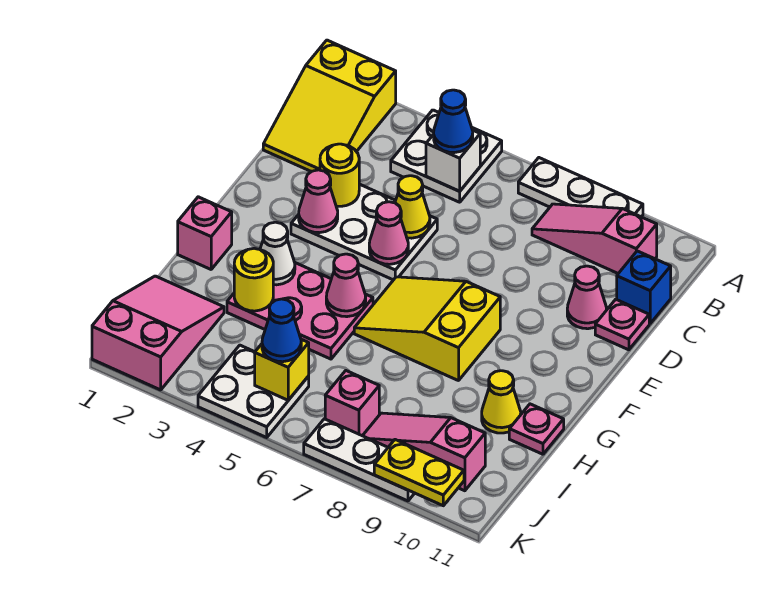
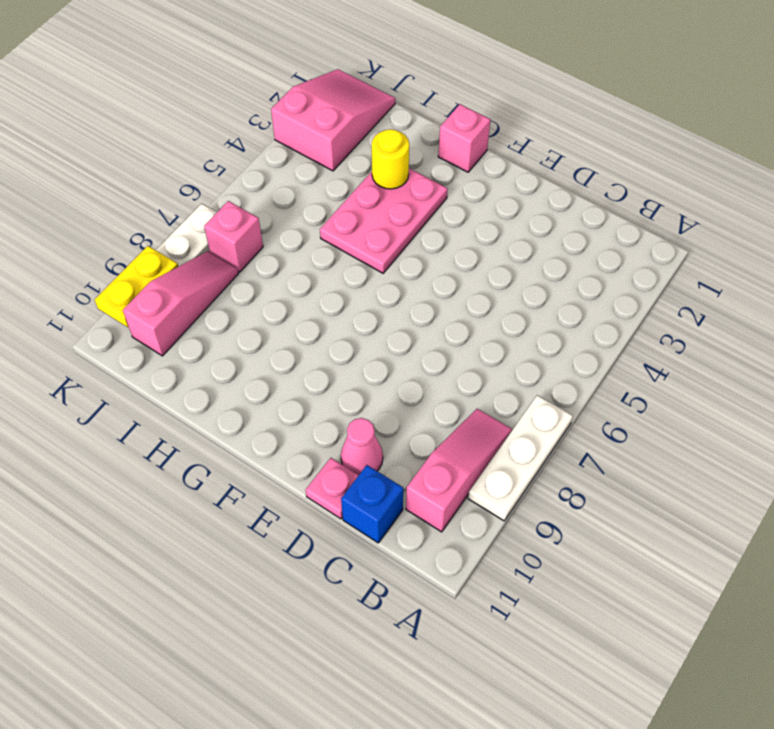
pink 2x3 slope [271,69,395,171] -> pink 2x3 slope turned to [92,276,224,390]
none -> yellow 2x3 slope [263,40,396,172]
none -> white 2x2 plate [391,110,502,202]
none -> white 2x3 plate [291,184,437,280]
none -> yellow 2x3 slope [354,277,500,381]

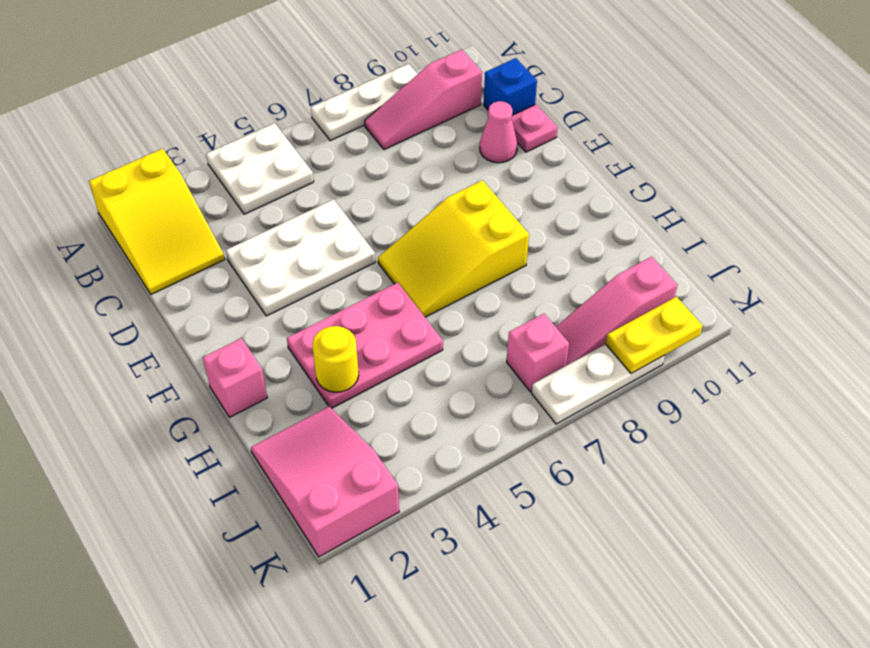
none -> yellow 1x1 cone [482,371,521,433]
none -> pink 1x1 plate [509,404,564,454]
none -> white 2x2 plate [198,345,309,437]
none -> white 1x1 brick [426,130,480,191]

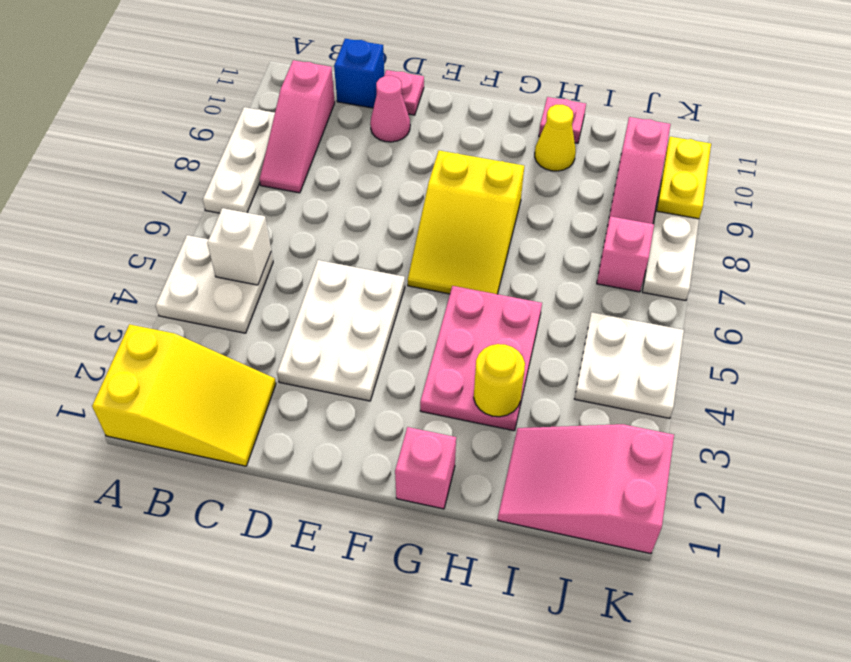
none -> yellow 1x1 round brick [320,144,359,206]
none -> yellow 1x1 cone [395,176,430,238]
none -> pink 1x1 cone [299,170,338,233]
none -> pink 1x1 cone [369,202,408,264]

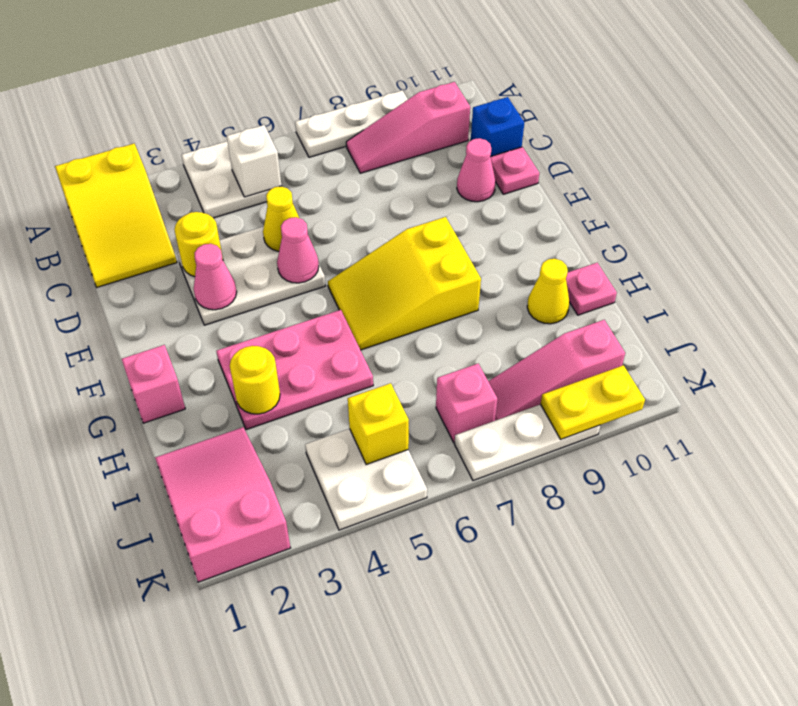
none -> white 1x1 cone [260,222,295,285]
none -> pink 1x1 cone [326,254,366,317]
none -> blue 1x1 cone [434,90,473,153]
none -> blue 1x1 cone [262,299,301,362]

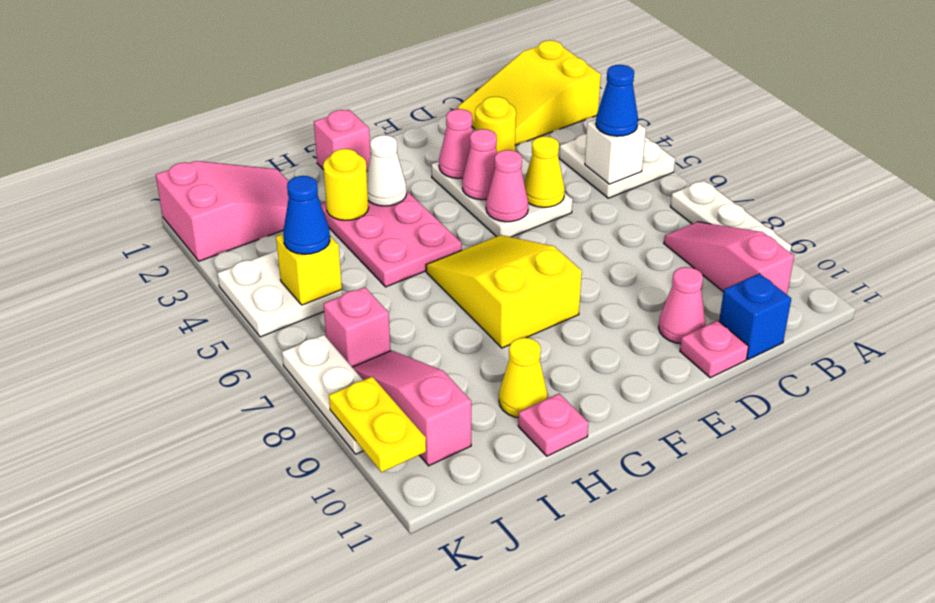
pink 1x1 cone [462,129,497,200] -> pink 1x1 cone moved to [326,254,366,317]

